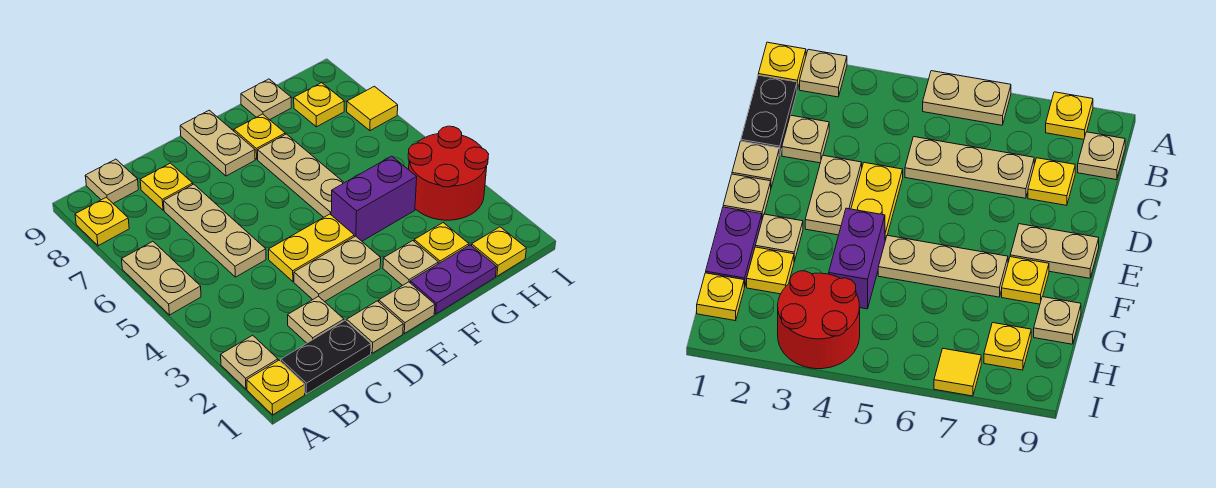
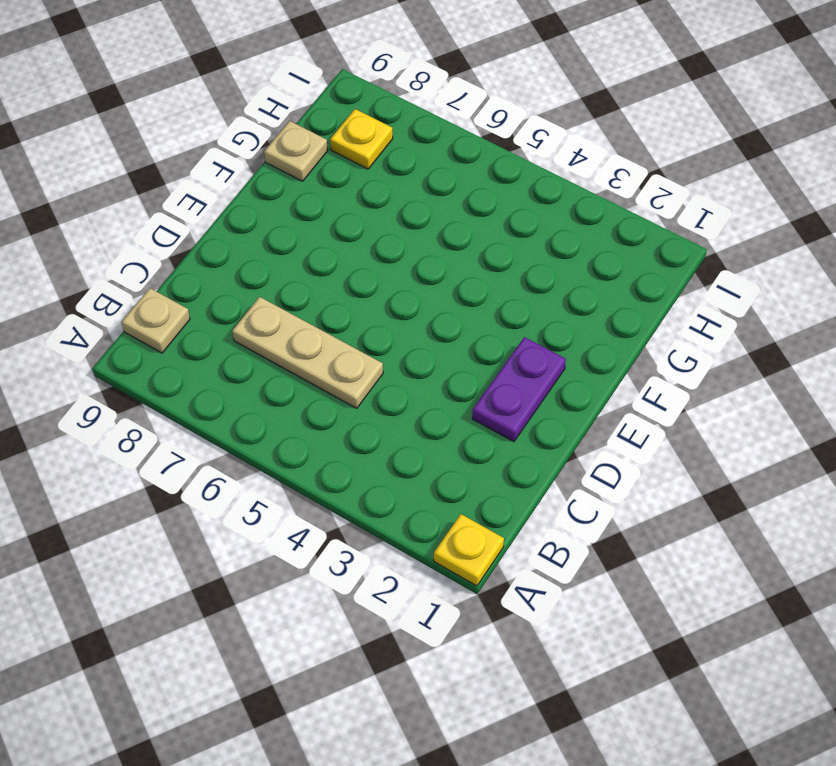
purple 1x2 plate [472,337,566,442] -> purple 1x2 plate moved to [410,245,496,314]
none -> tan 1x1 plate [221,335,278,389]
none -> tan 1x2 plate [122,242,201,315]
none -> yellow 1x1 plate [75,197,129,246]

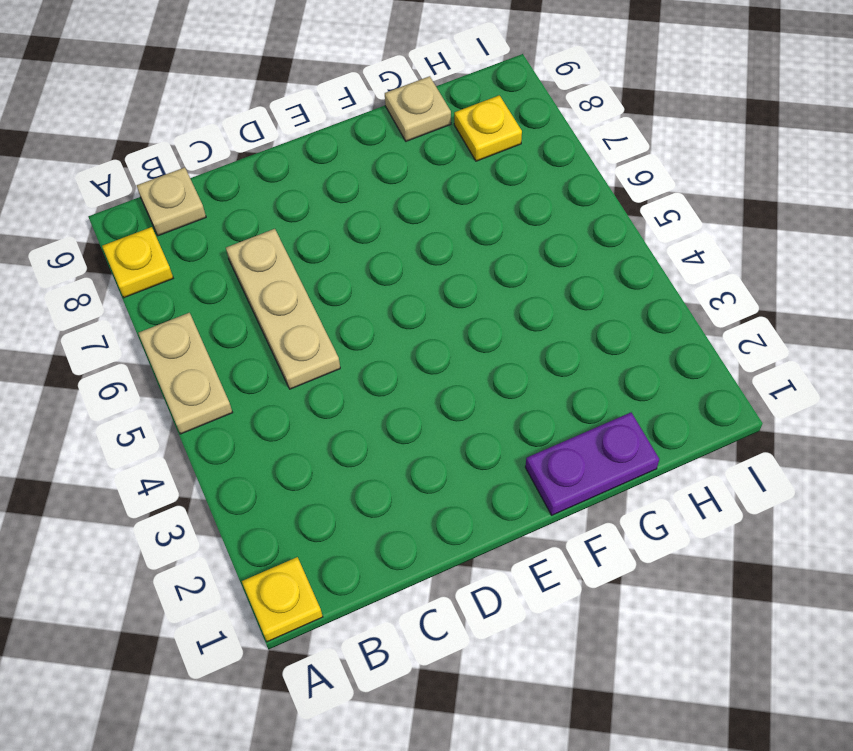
none -> tan 1x1 plate [221,335,278,389]
none -> black 1x2 plate [281,320,371,394]
none -> tan 1x1 plate [288,296,344,343]

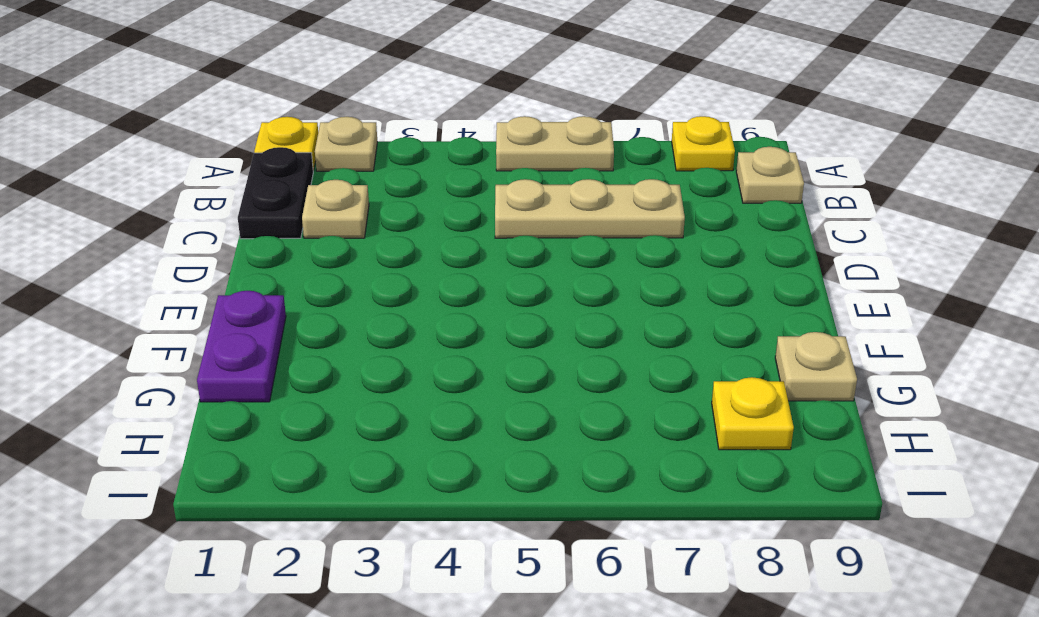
none -> yellow 1x1 plate [140,163,193,210]
none -> tan 1x1 plate [347,301,403,353]
none -> tan 1x2 plate [294,236,381,302]

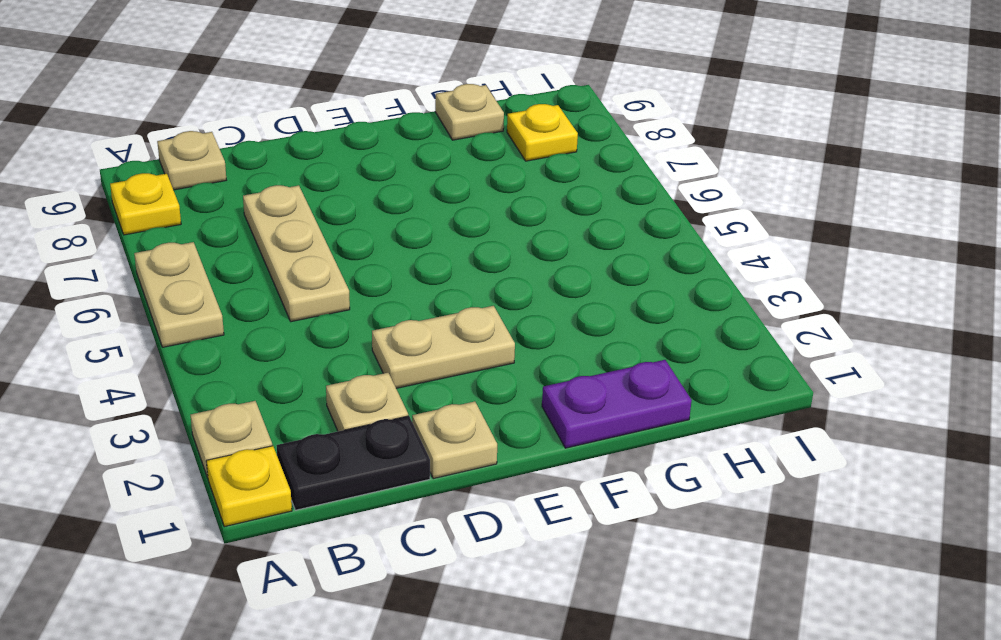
none -> yellow 1x1 plate [140,163,193,210]
none -> yellow 1x2 plate [269,214,354,281]
none -> tan 1x1 plate [379,282,435,333]

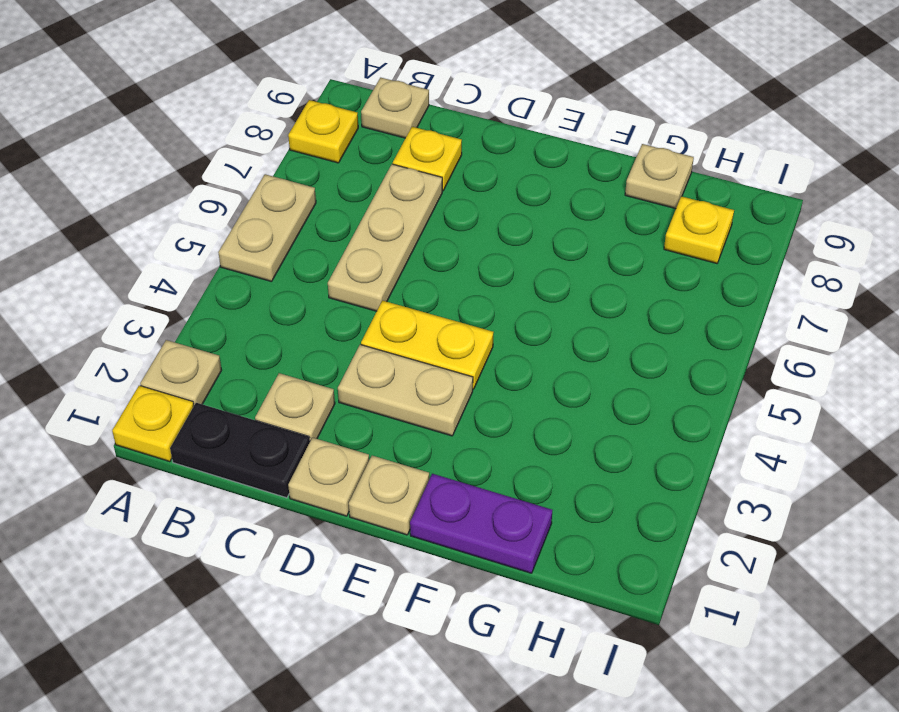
none -> tan 1x2 plate [180,110,255,176]
none -> tan 1x1 plate [383,241,438,286]
none -> purple 1x2 brick [331,156,417,241]

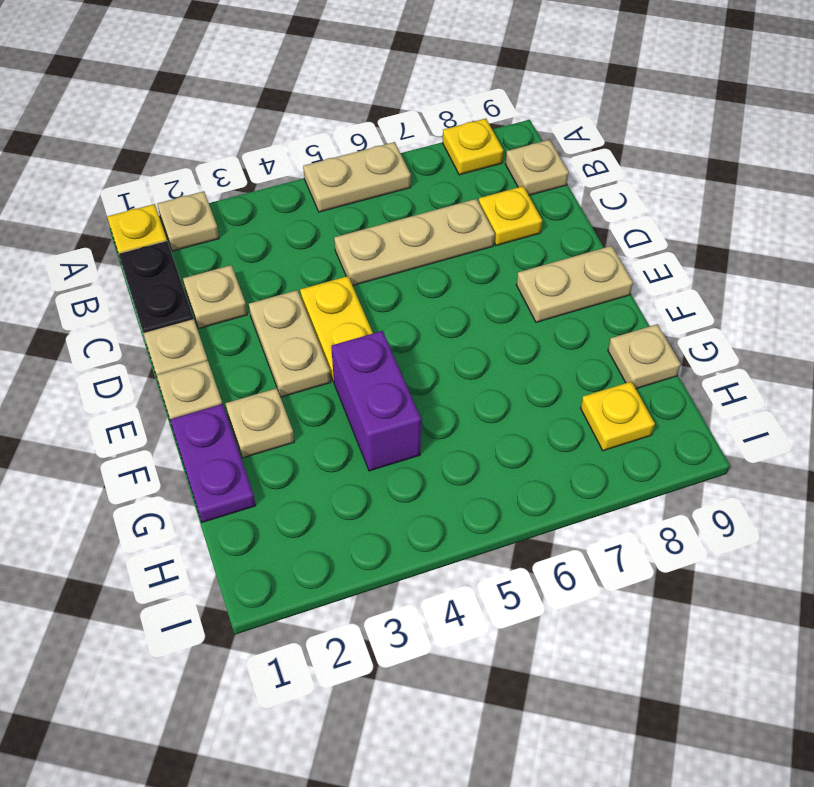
none -> tan 1x3 plate [258,134,344,217]
none -> yellow 1x1 plate [234,114,285,159]
none -> yellow 1x1 plate [414,223,469,264]

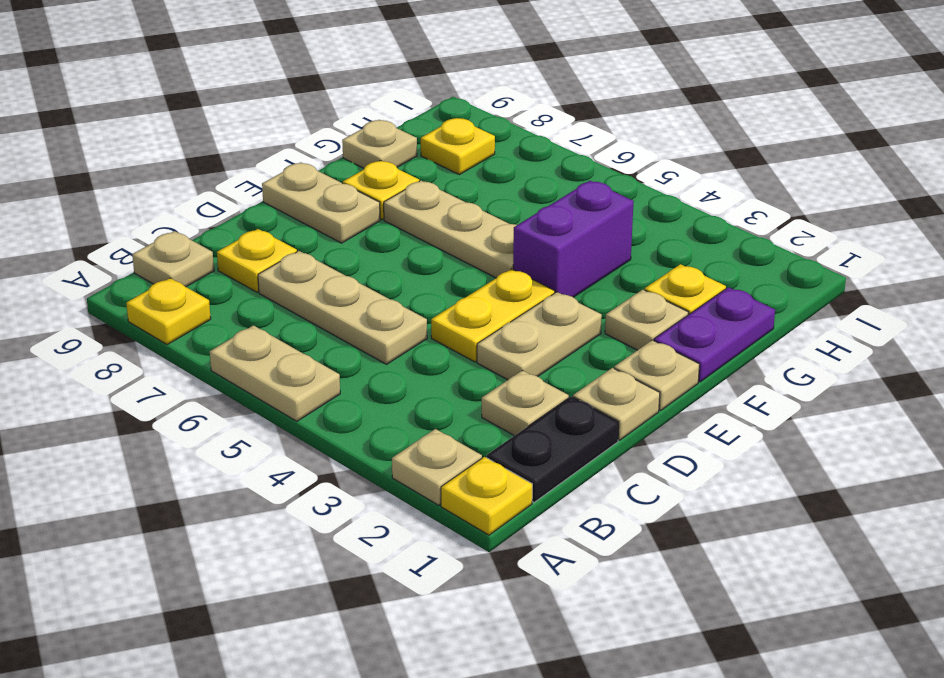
none -> yellow 1x1 plate [472,227,526,276]
none -> red 2x2 round brick [408,126,489,220]
none -> yellow 1x1 tile [347,86,398,131]

